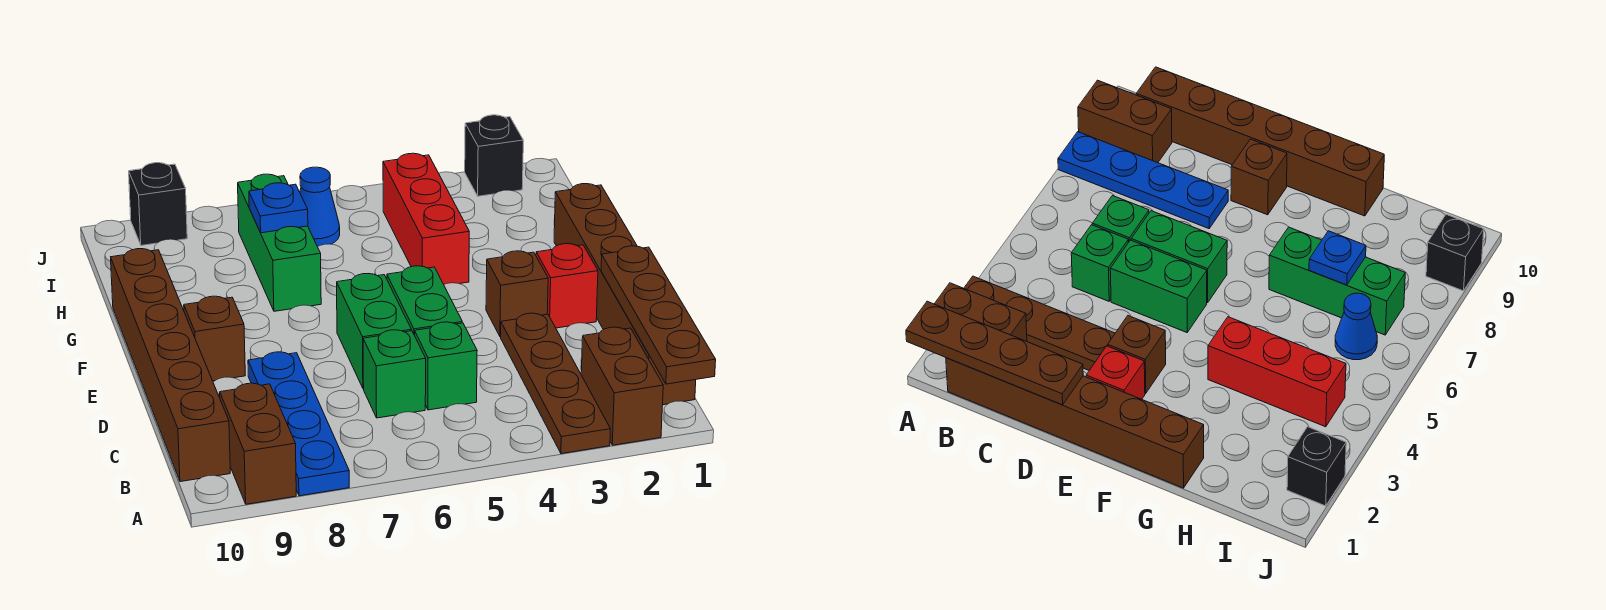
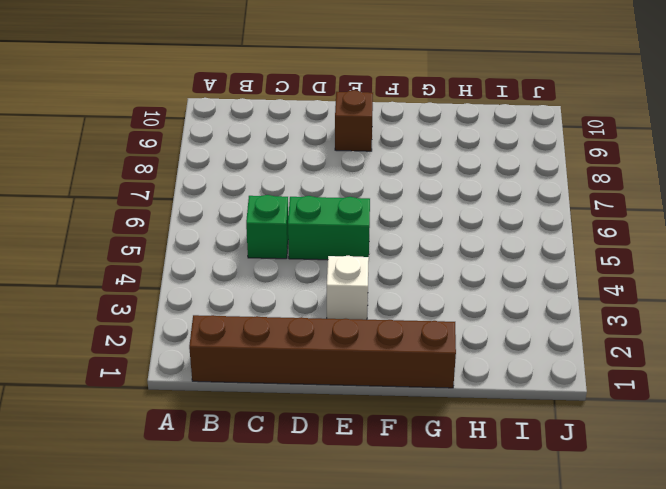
white 1x1 brick [327,256,369,320] -> brown 1x1 brick [486,251,548,337]
none -> brown 1x2 brick [581,327,663,445]
none -> brown 1x4 plate [501,313,610,454]
none -> blue 1x4 plate [248,352,349,496]

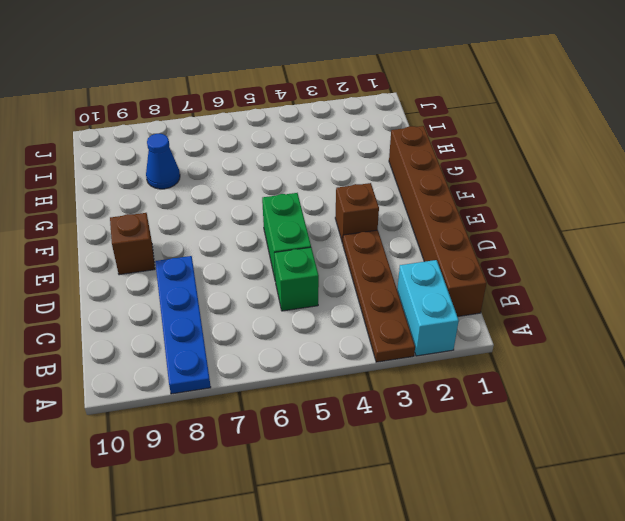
cyan 1x2 brick [397,260,459,356] -> brown 1x2 brick [581,327,663,445]
blue 1x1 cone [146,134,180,189] -> blue 1x1 cone moved to [300,167,340,247]
none -> brown 1x2 brick [220,383,296,504]
none -> brown 1x6 brick [111,249,230,482]
none -> green 1x1 brick [363,330,426,418]

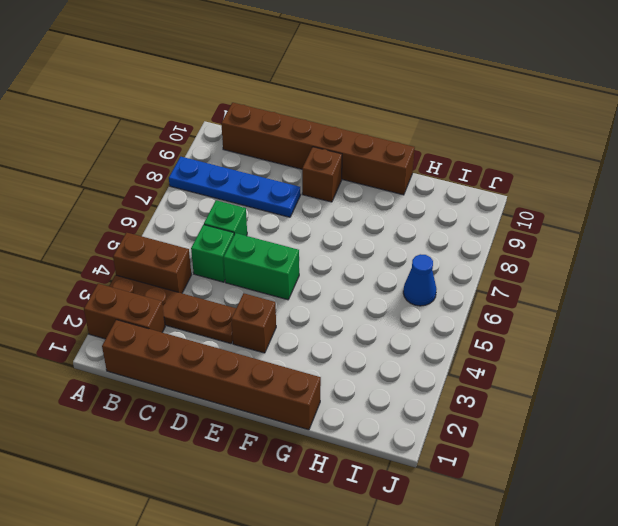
brown 1x2 brick [113,232,191,293] -> brown 1x2 brick moved to [220,383,296,504]
none -> green 1x2 brick [337,274,411,389]
none -> red 1x1 brick [536,244,598,328]
none -> red 1x3 brick [383,153,469,284]

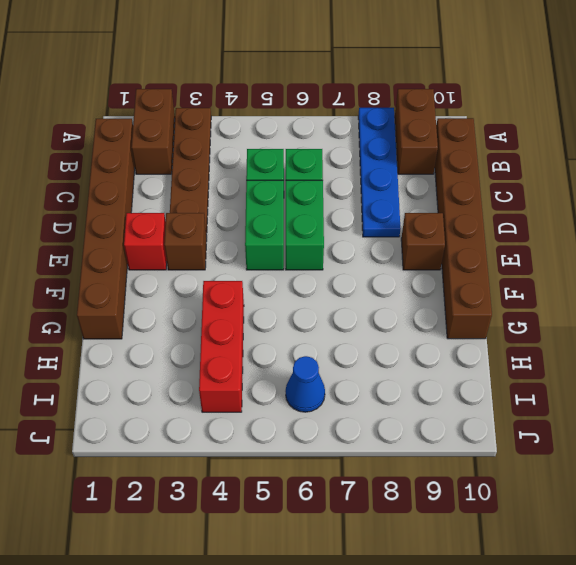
none -> green 1x3 brick [238,174,321,311]
none -> black 1x1 brick [465,115,523,196]
none -> black 1x1 brick [129,163,187,245]

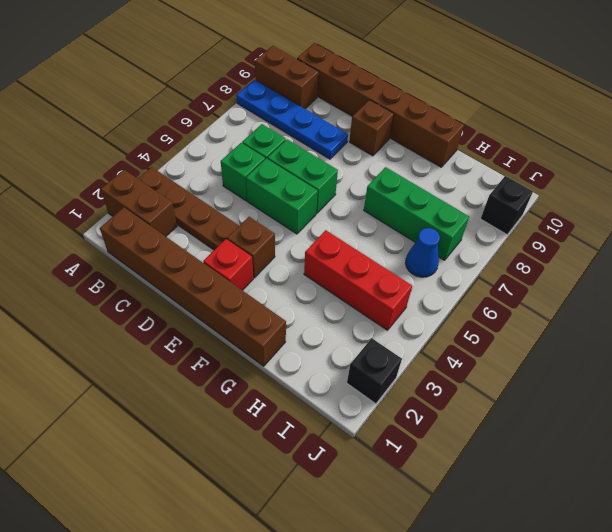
none -> brown 1x4 plate [601,246,716,384]
none -> blue 1x1 plate [249,183,308,233]

